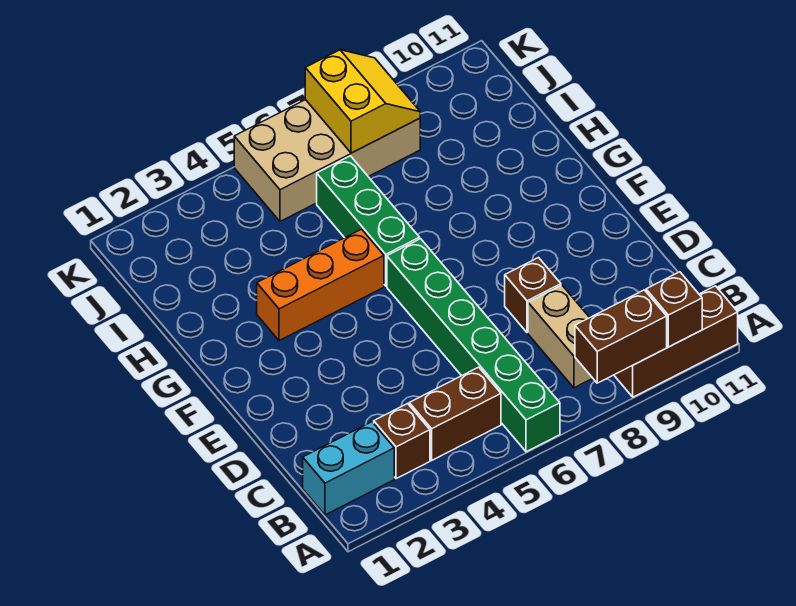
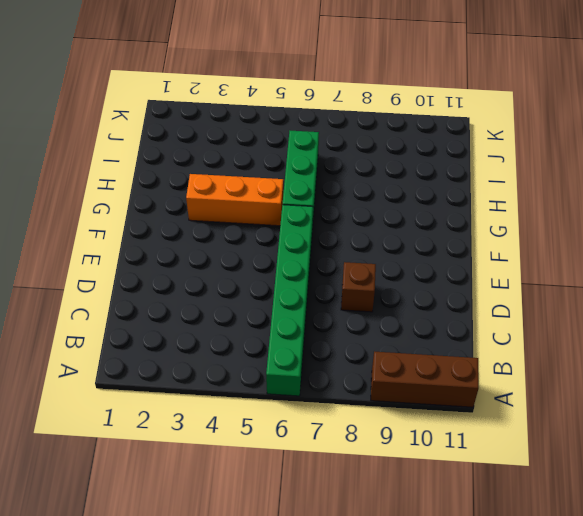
none -> cyan 1x2 brick [303,422,394,515]
none -> brown 1x1 brick [374,404,430,479]
none -> brown 1x2 brick [409,367,501,460]

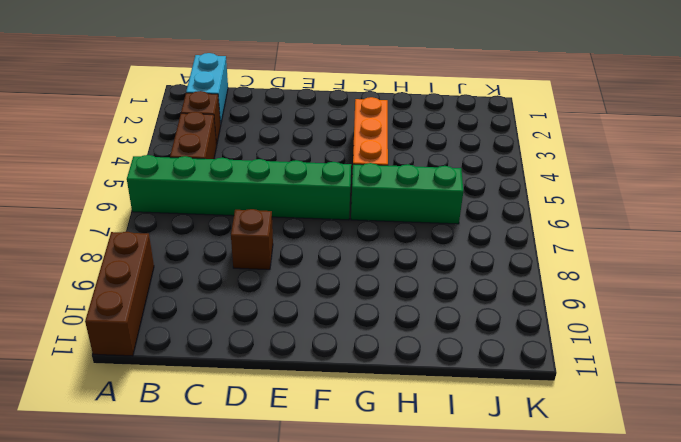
none -> tan 1x2 brick [528,285,593,388]
none -> tan 2x4 brick [234,100,420,221]
none -> brown 1x2 brick [575,290,667,383]

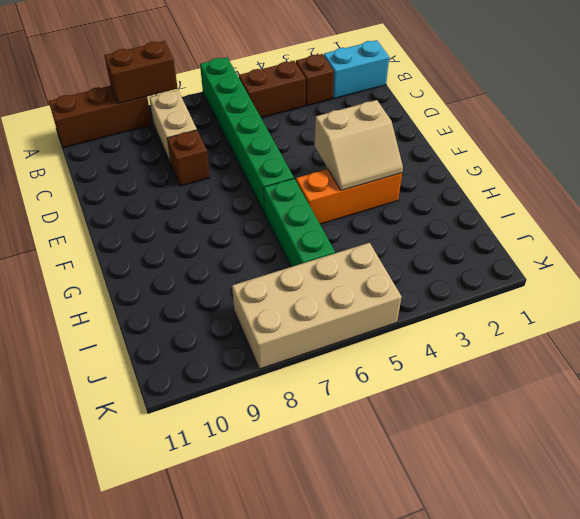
tan 2x2 slope [315,100,403,191] -> none
none -> brown 1x1 brick [646,272,702,347]
none -> yellow 2x2 slope [305,50,420,153]

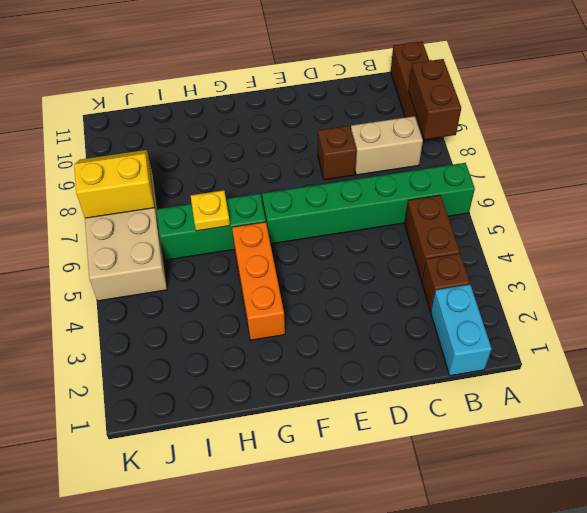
yellow 1x1 plate [191,190,230,231] -> none
none -> brown 1x1 brick [646,272,702,347]

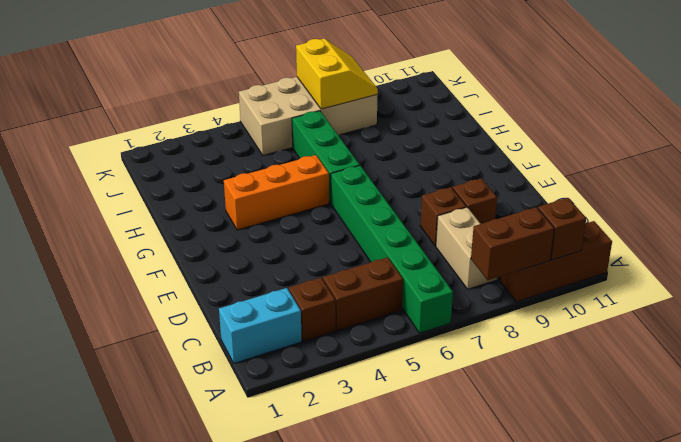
brown 1x1 brick [453,178,497,224] -> none

